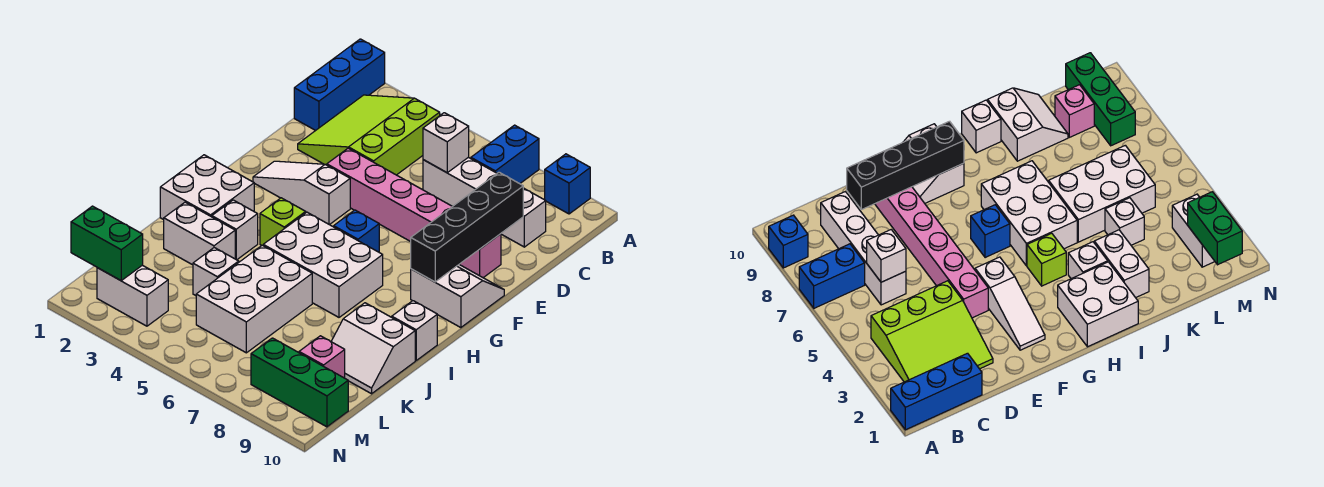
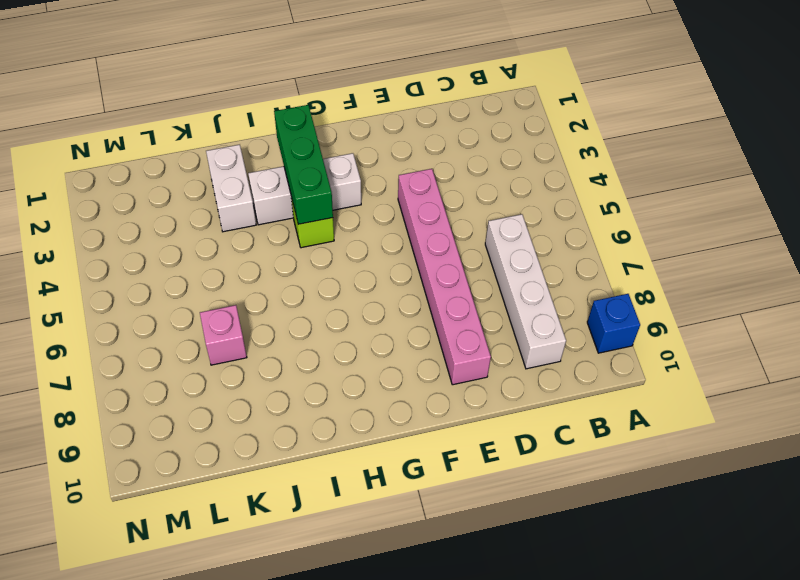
white 1x3 brick [248,153,361,225] -> white 1x1 brick [212,200,258,260]
green 1x3 brick [274,105,333,224] -> green 1x3 brick moved to [251,338,348,427]
pink 1x1 brick [200,305,247,365] -> pink 1x1 brick moved to [299,336,345,378]
none -> blue 1x3 brick [294,39,385,130]
none -> blue 1x2 brick [471,125,539,184]
none -> lime 3x3 slope [298,95,440,175]

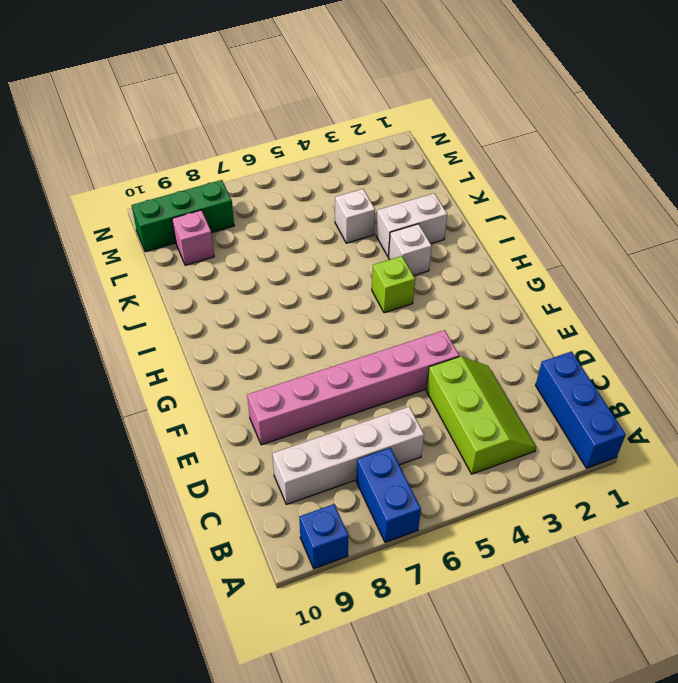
lime 2x3 slope [426,356,536,474] -> lime 3x3 slope [298,95,440,175]
none -> white 1x3 slope [253,161,350,225]
none -> white 2x2 slope [411,265,504,328]
none -> blue 1x1 brick [334,210,379,252]

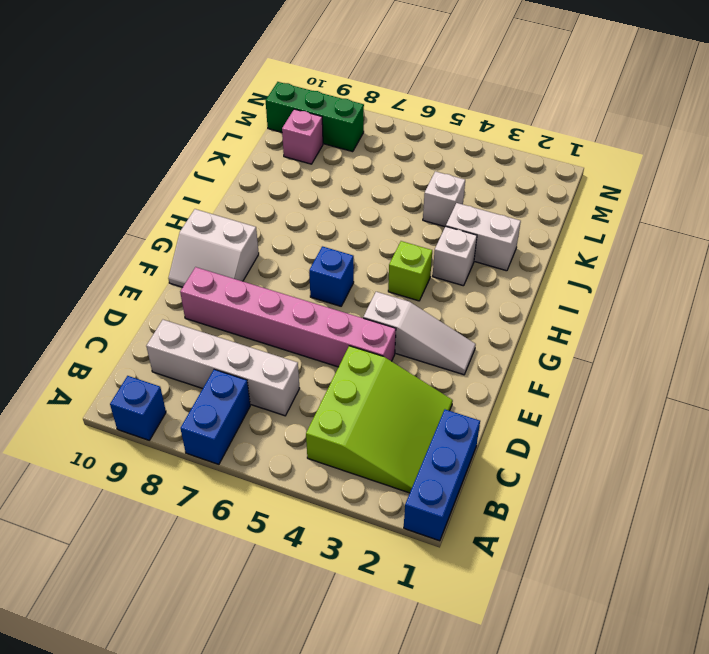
none -> white 2x2 brick [160,155,254,220]
none -> white 2x3 brick [263,212,383,317]
none -> white 1x1 brick [392,301,437,360]

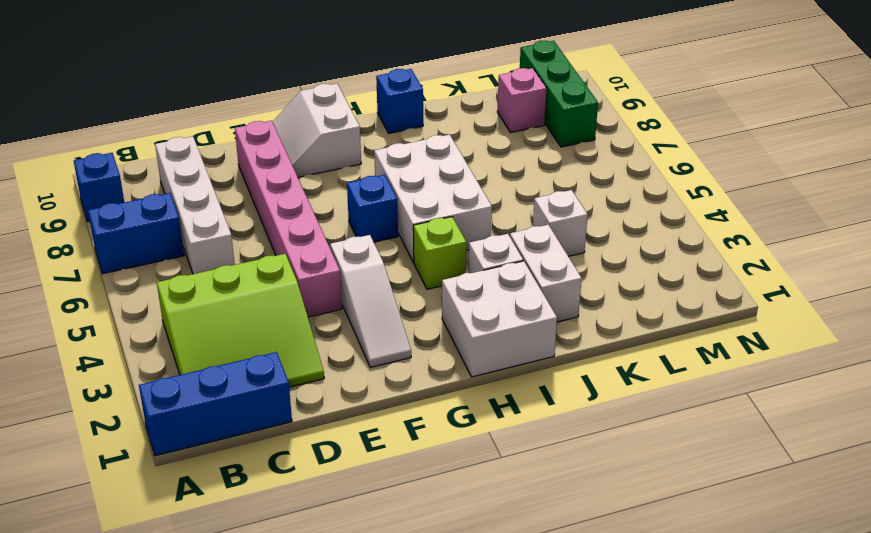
blue 1x1 brick [376,69,423,133] -> white 1x1 brick [392,301,437,360]
none -> white 2x3 brick [196,245,312,353]
none -> white 2x2 slope [331,303,415,394]
none -> white 1x2 brick [97,265,168,326]

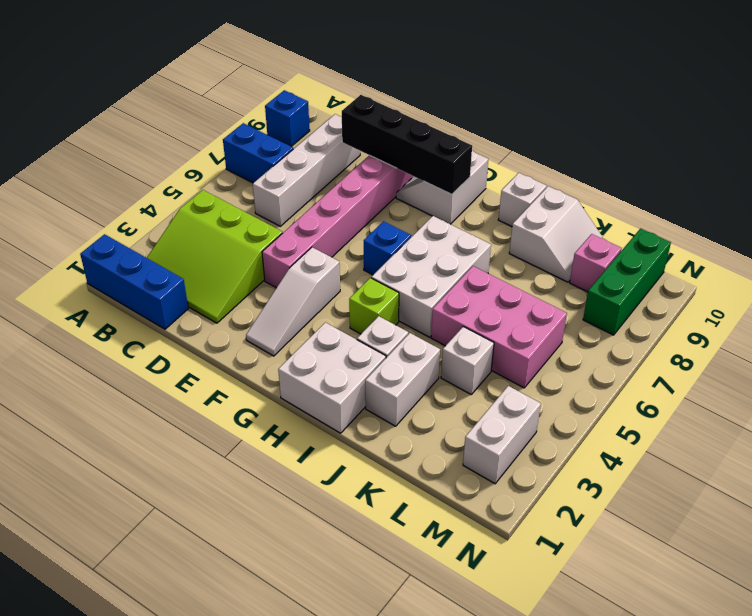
pink 2x3 brick [431,266,567,388] -> white 2x3 brick [196,245,312,353]
none -> white 1x1 brick [423,113,469,173]
none -> green 1x2 brick [71,206,143,281]

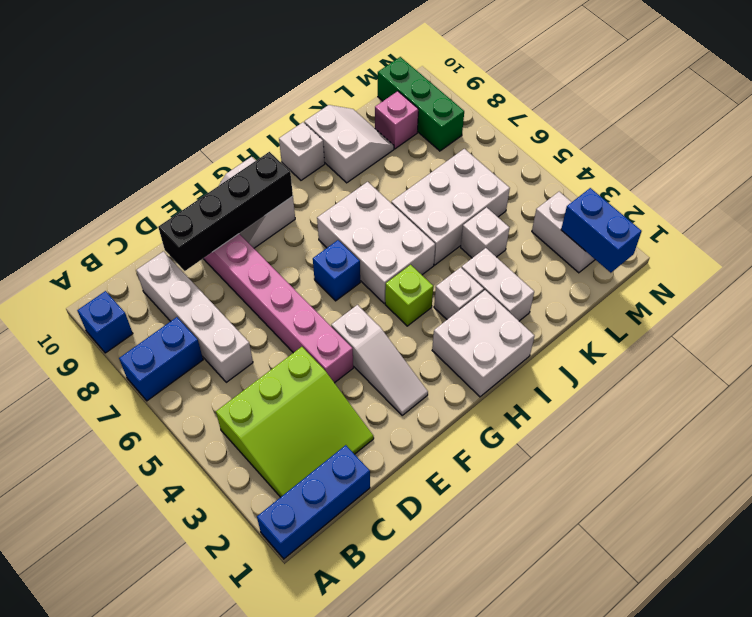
blue 1x2 brick [561,188,642,273] -> green 1x2 brick [71,206,143,281]
none -> white 1x1 brick [423,113,469,173]

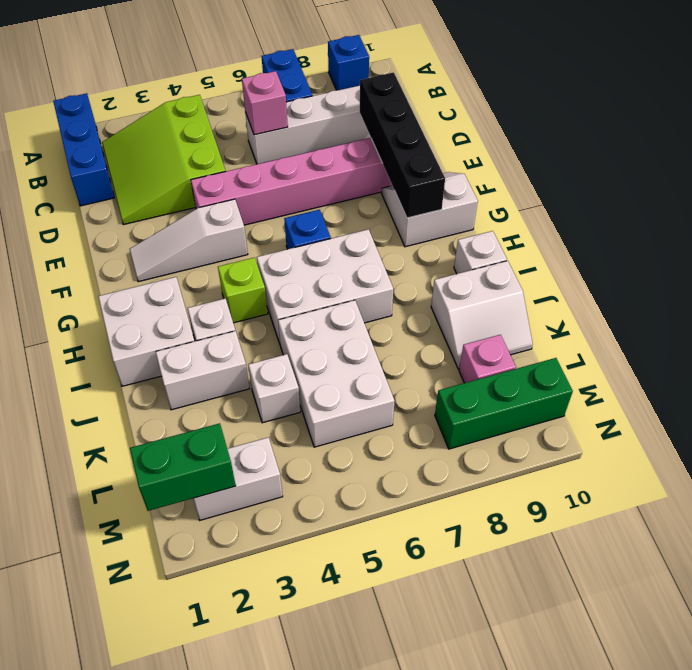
pink 1x1 brick [242,71,288,135] -> white 1x1 brick [423,113,469,173]

